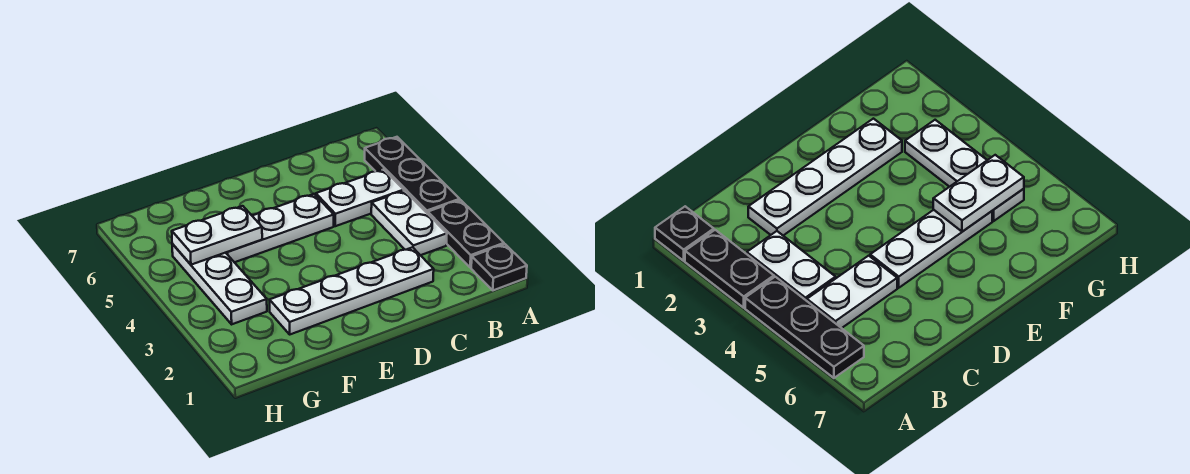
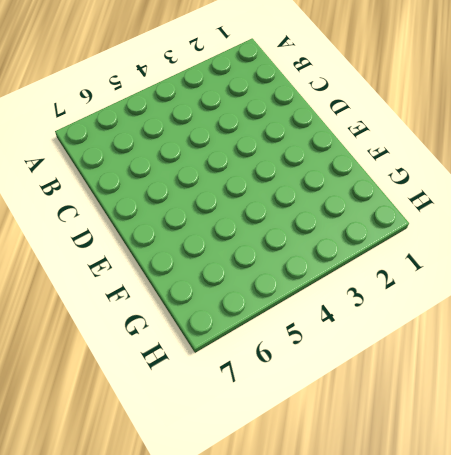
none -> black 1x1 plate [471,244,527,290]
none -> black 1x2 plate [428,200,504,268]

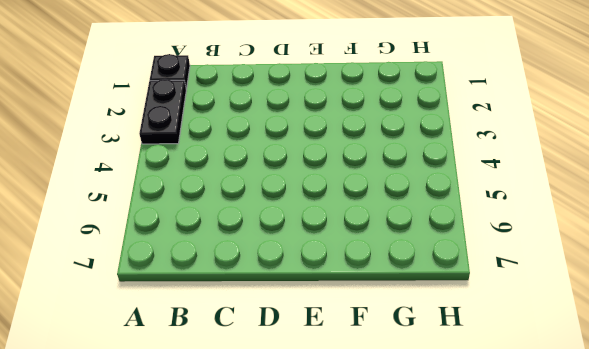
none -> black 1x3 plate [365,137,460,214]
none -> white 1x2 plate [371,191,447,255]

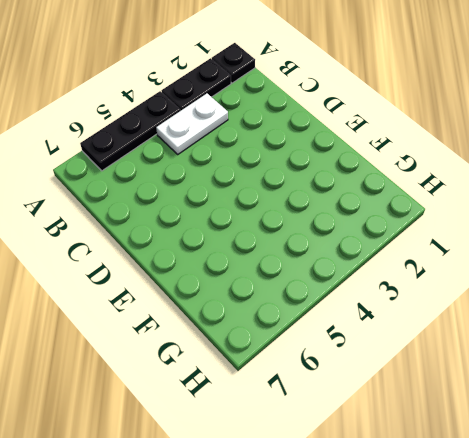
none -> white 1x2 plate [316,169,404,226]
none -> white 1x4 plate [270,247,434,334]

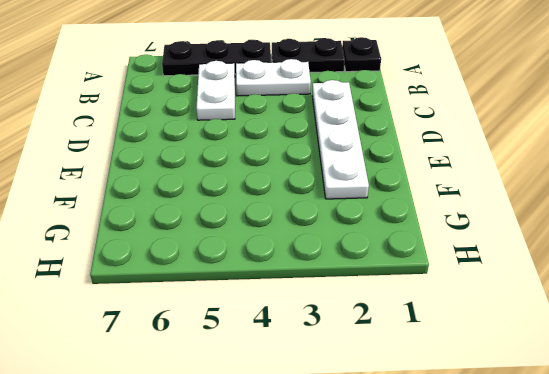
none -> white 1x3 plate [226,194,334,262]
none -> white 1x3 plate [172,244,267,324]

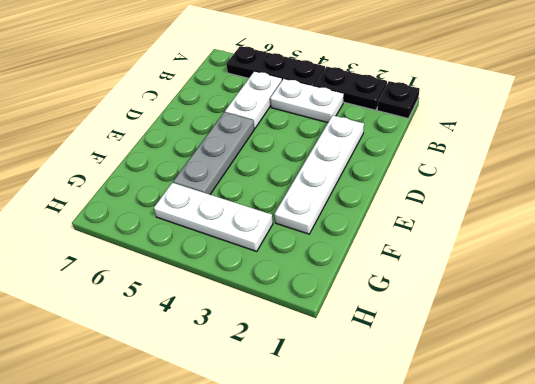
grey 1x3 plate [173,112,254,194] -> white 1x3 plate [226,194,334,262]
none -> white 1x2 plate [172,206,262,265]

